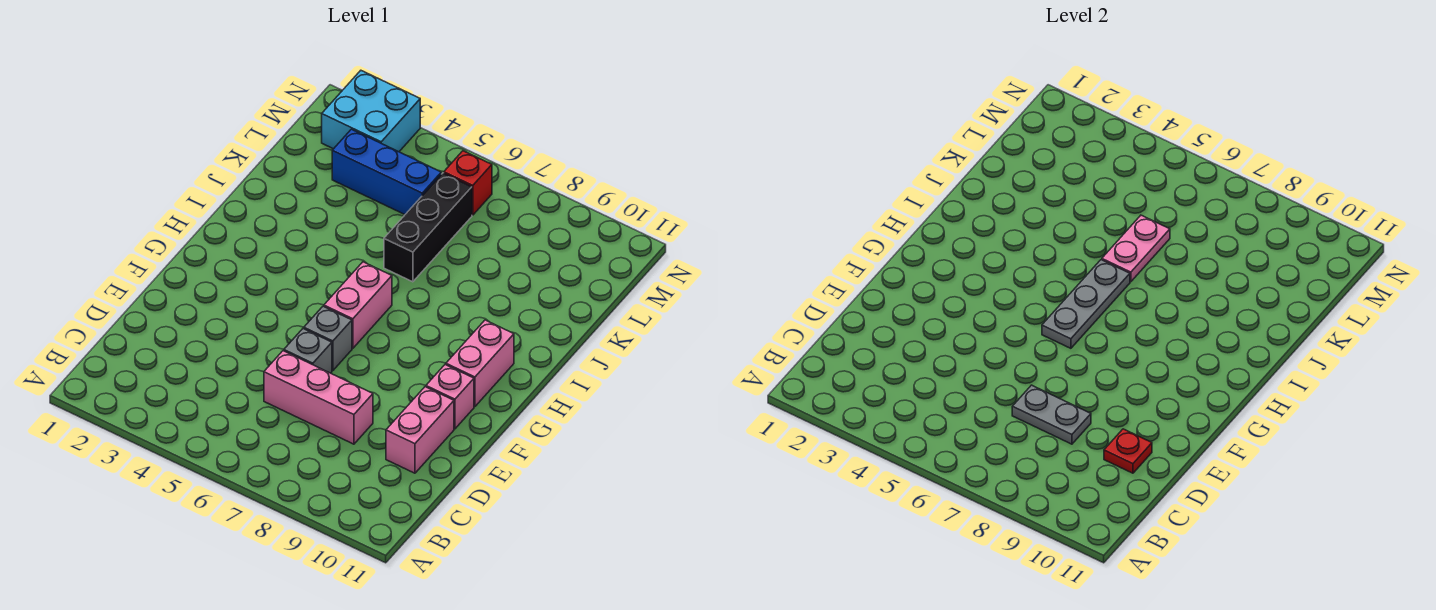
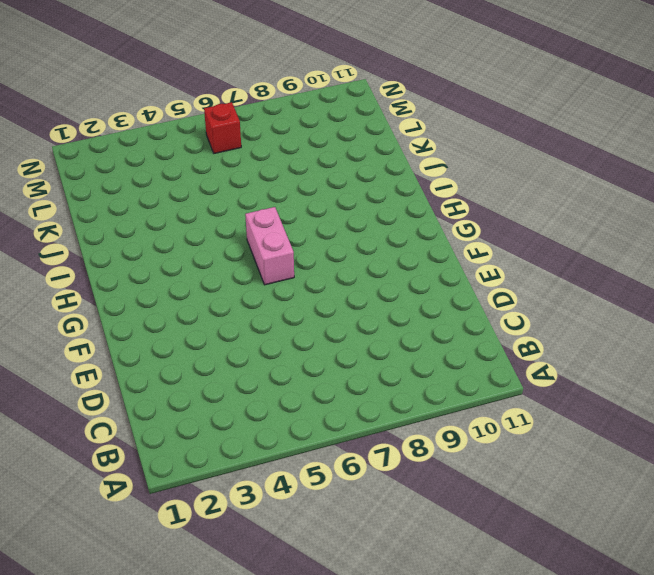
none -> pink 1x3 brick [264,351,373,444]
none -> pink 1x2 brick [386,387,454,473]
none -> grey 1x1 brick [284,329,332,373]

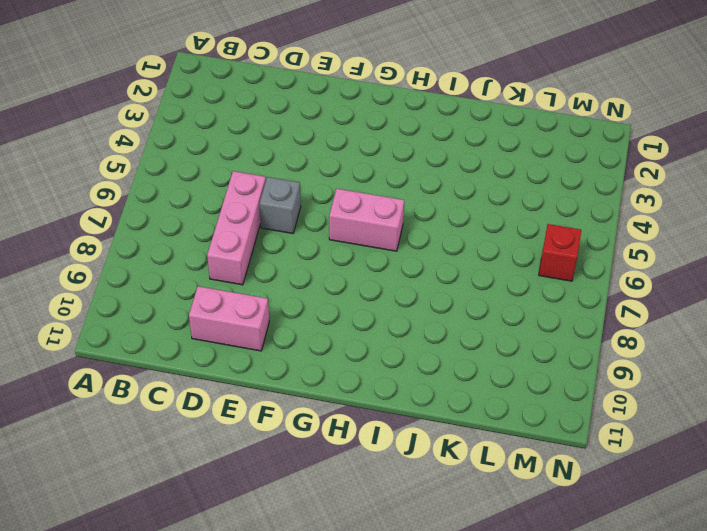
none -> grey 1x1 brick [304,306,352,371]
none -> pink 1x1 brick [426,365,474,429]
none -> pink 1x2 brick [446,320,514,407]

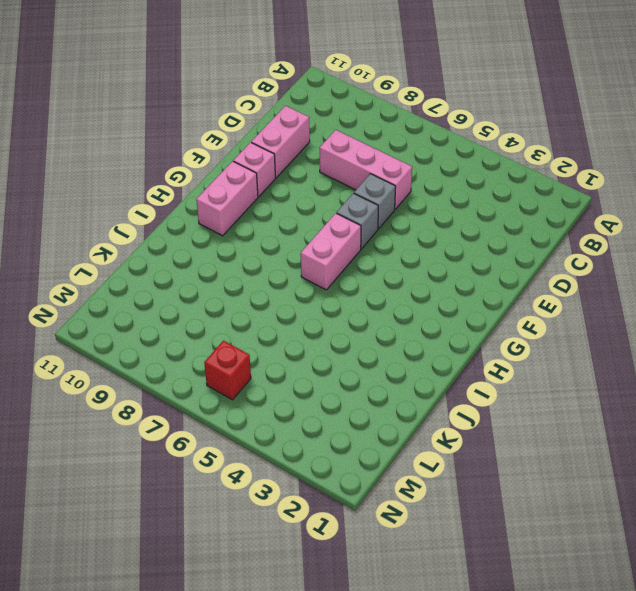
none -> black 1x3 brick [384,173,472,282]
none -> blue 1x3 brick [332,129,441,214]
none -> cyan 2x2 brick [322,71,420,152]

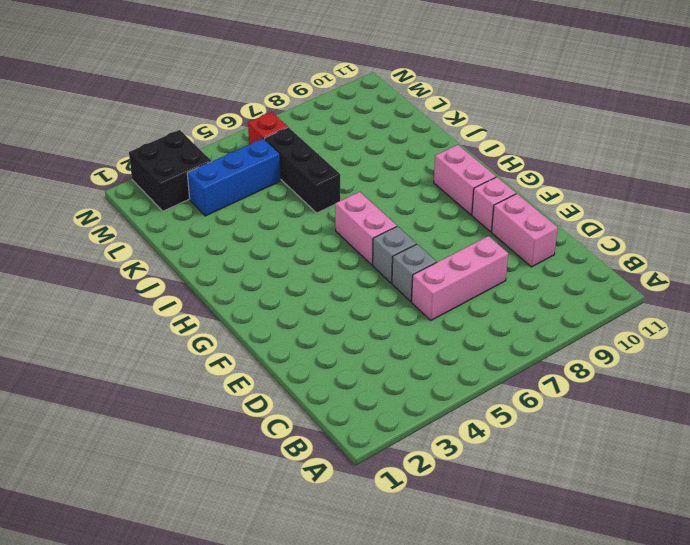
black 2x2 brick [129,130,212,211] -> cyan 2x2 brick [322,71,420,152]
none -> grey 1x2 plate [1012,385,1091,444]
none -> red 1x1 plate [1104,429,1152,473]
none -> grey 1x3 plate [1042,260,1130,348]

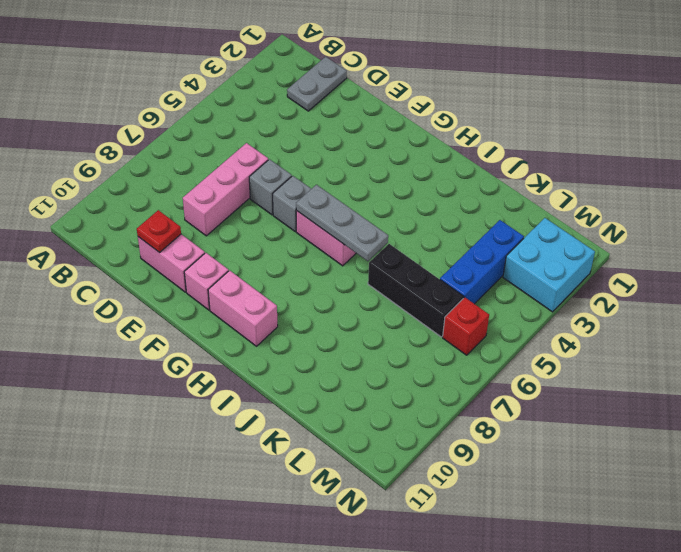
grey 1x2 plate [287,57,347,111] -> grey 1x2 plate moved to [1012,385,1091,444]
none -> pink 1x2 plate [1102,215,1170,282]

